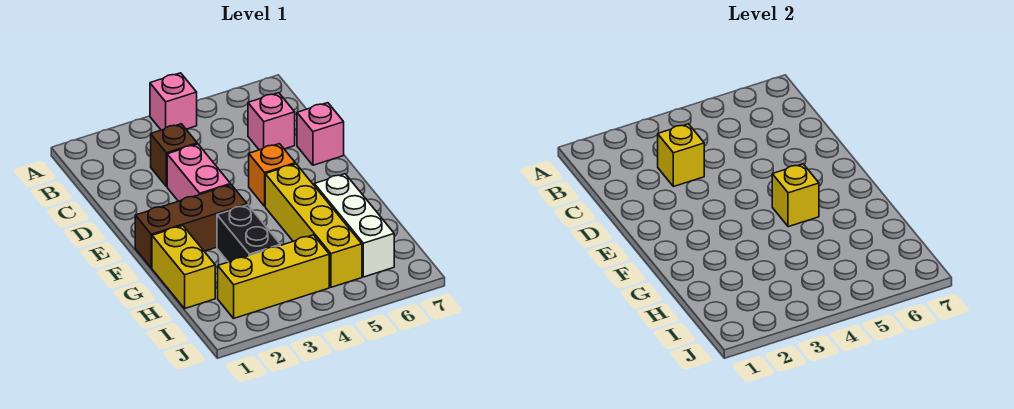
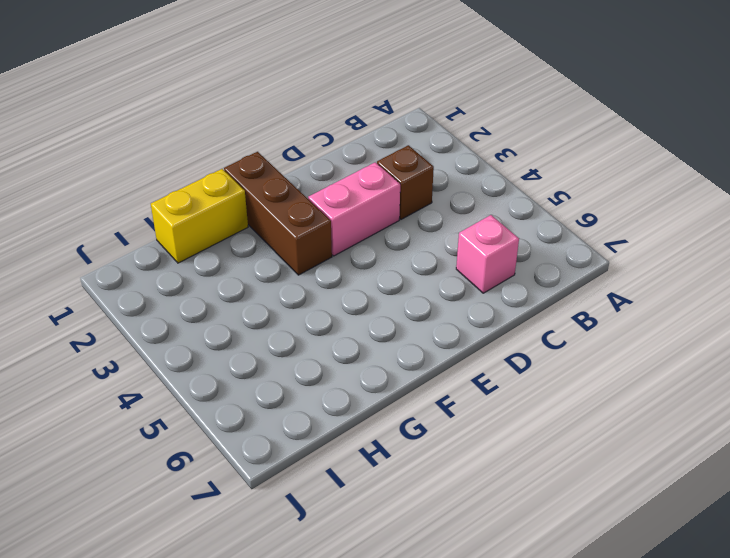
none -> pink 1x1 brick [150,73,197,130]
none -> pink 1x1 brick [297,103,344,165]
none -> orange 1x1 brick [249,144,295,206]

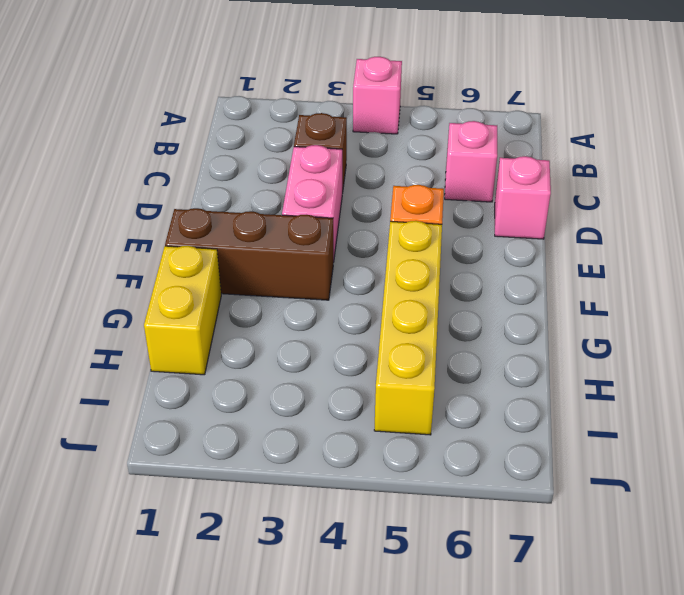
none -> black 1x2 brick [217,205,280,262]
none -> white 1x3 brick [314,174,394,277]
none -> yellow 1x3 brick [218,235,329,318]

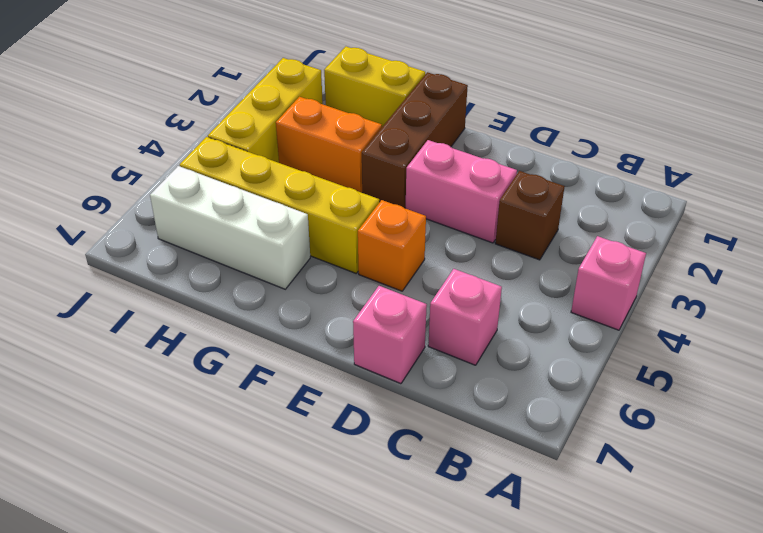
orange 1x2 brick [276,97,382,193] -> black 1x2 brick [217,205,280,262]
none -> yellow 1x1 brick [658,124,704,187]
none -> yellow 1x1 brick [772,164,819,227]

